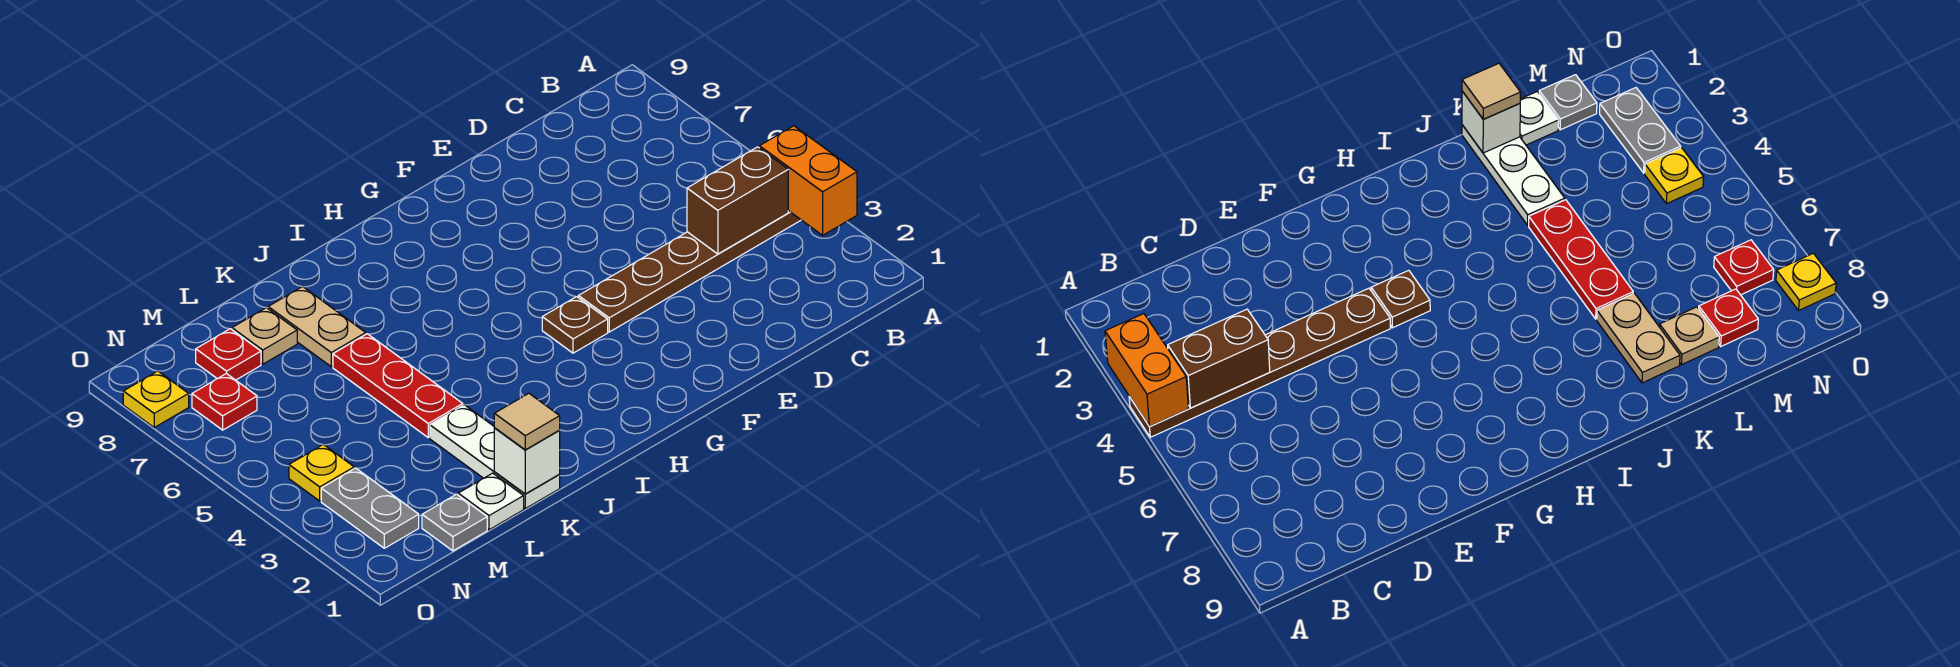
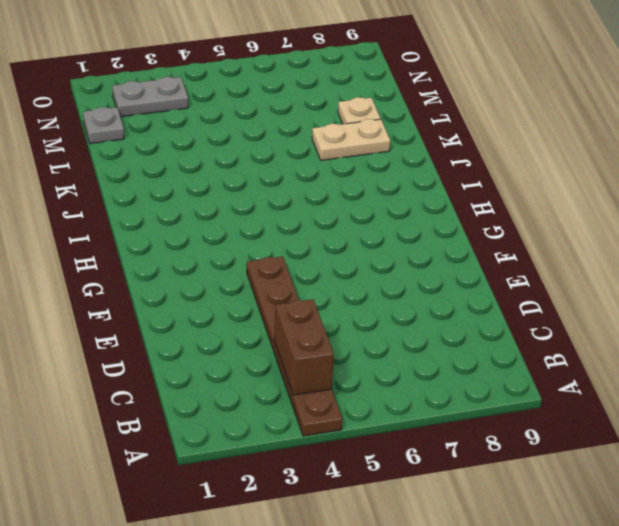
none -> brown 1x1 plate [542,297,608,353]
none -> white 1x3 plate [430,405,560,509]
none -> red 1x3 plate [333,334,463,438]

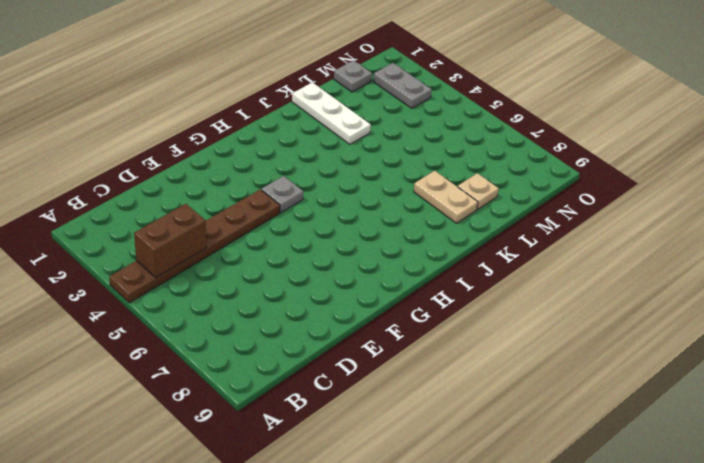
grey 1x1 plate [261,176,303,213] -> brown 1x1 plate [542,297,608,353]
none -> red 1x3 plate [333,334,463,438]
none -> white 1x1 plate [458,473,524,530]
none -> red 1x1 plate [196,329,261,380]

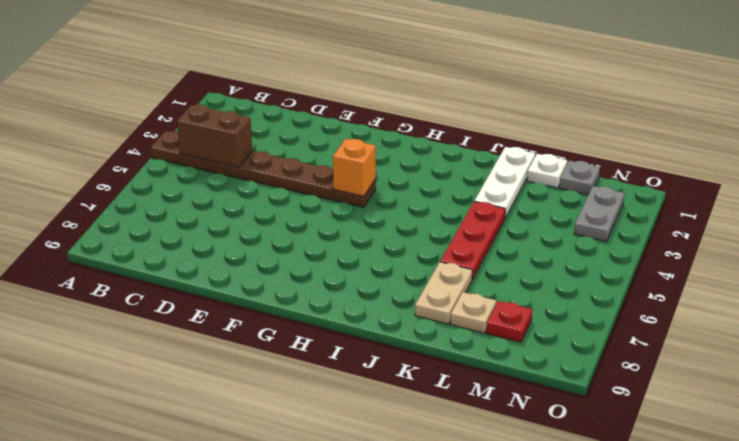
orange 1x1 brick [333,139,376,196] -> none
none -> yellow 1x1 plate [289,445,354,501]
none -> red 1x1 plate [192,374,257,430]
none -> yellow 1x1 plate [123,371,189,427]

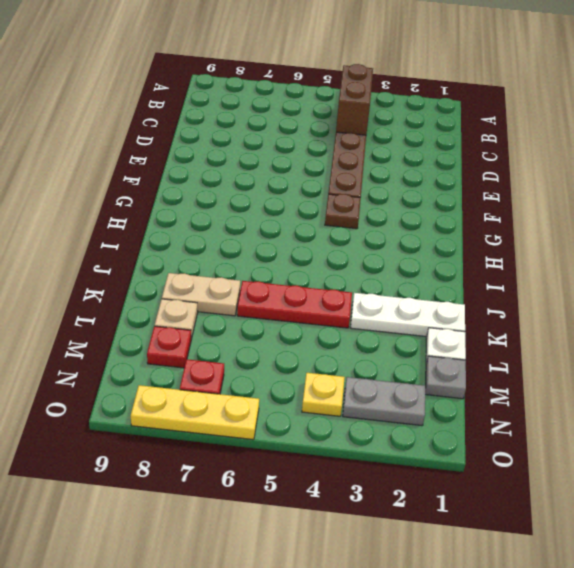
yellow 1x3 plate [131,385,259,440] -> yellow 1x1 plate [123,371,189,427]
none -> orange 1x2 brick [759,126,857,235]
none -> white 1x1 brick [494,428,560,494]
none -> tan 1x1 tile [494,393,560,450]

